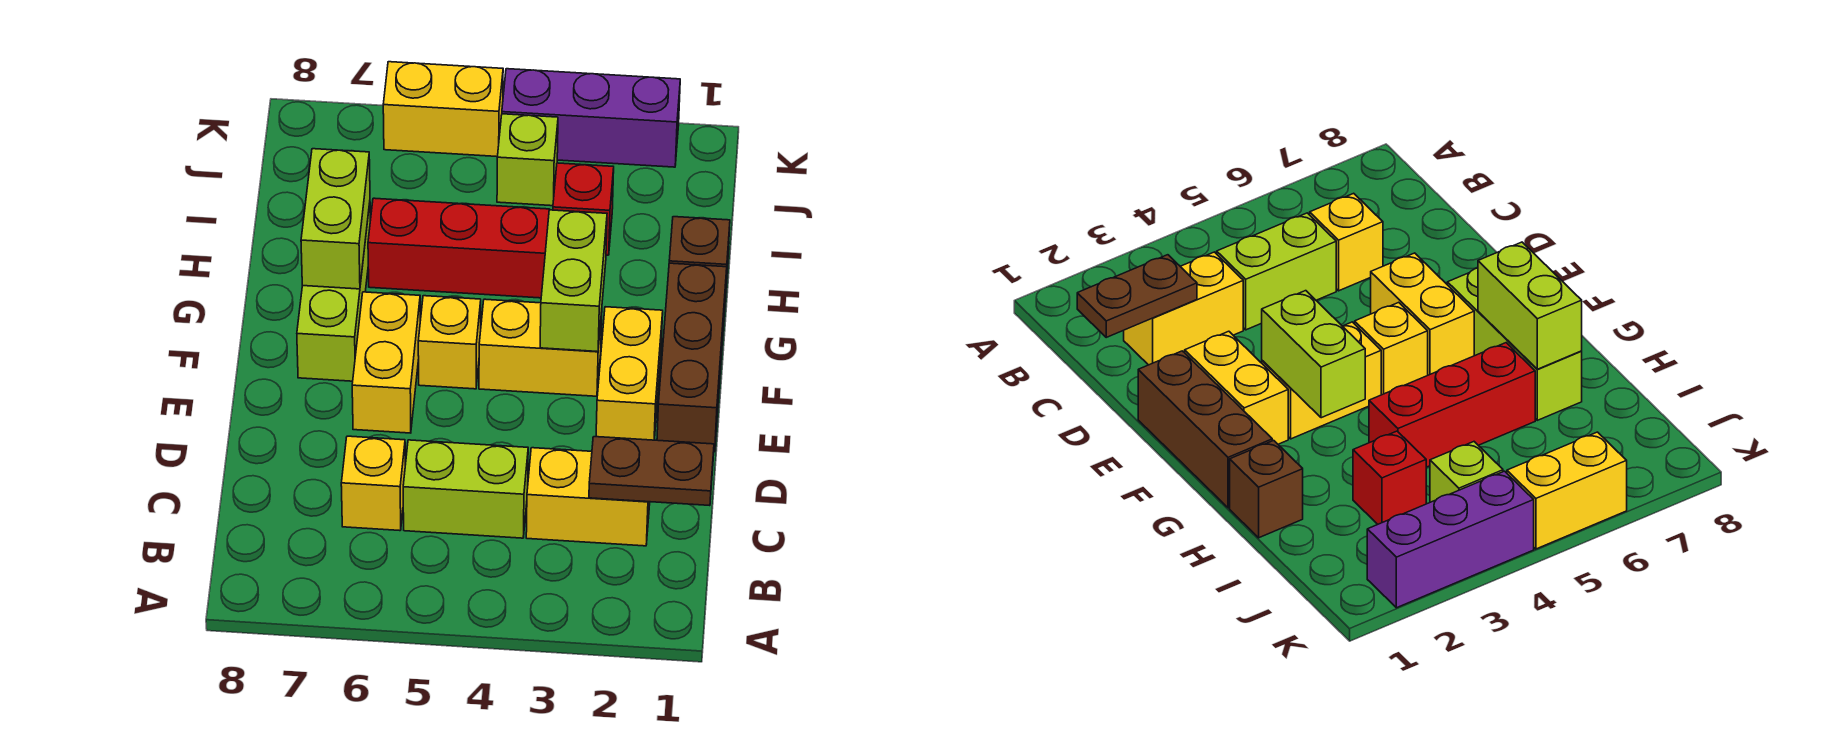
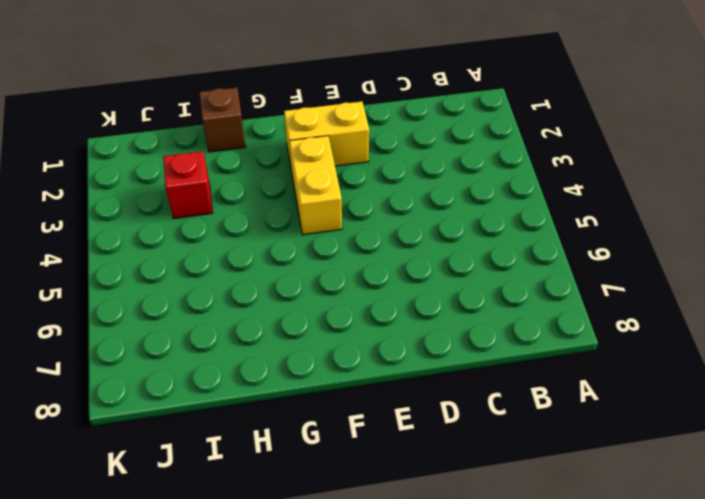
none -> yellow 1x2 brick [526,448,650,546]
none -> lime 1x2 brick [403,440,528,538]
none -> yellow 1x1 brick [341,436,405,531]

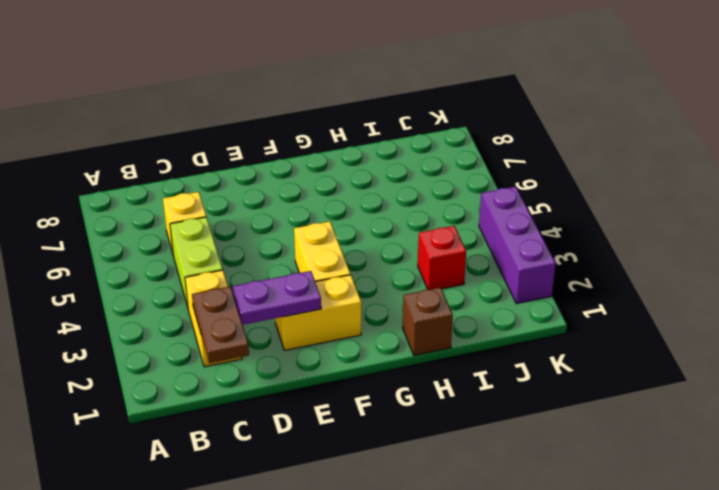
purple 1x2 plate [233,271,321,325] -> none
none -> brown 1x3 brick [657,263,727,452]
none -> yellow 1x2 brick [352,292,420,433]
none -> yellow 1x1 brick [418,296,481,389]

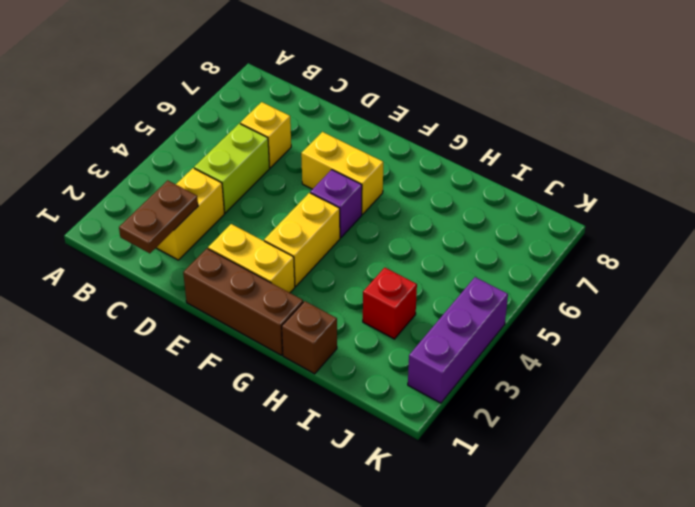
purple 1x1 brick [310,170,362,238] -> yellow 1x1 brick [418,296,481,389]
none -> lime 1x3 brick [297,203,370,381]
none -> red 1x3 brick [368,198,550,298]
none -> lime 1x1 brick [497,114,558,206]

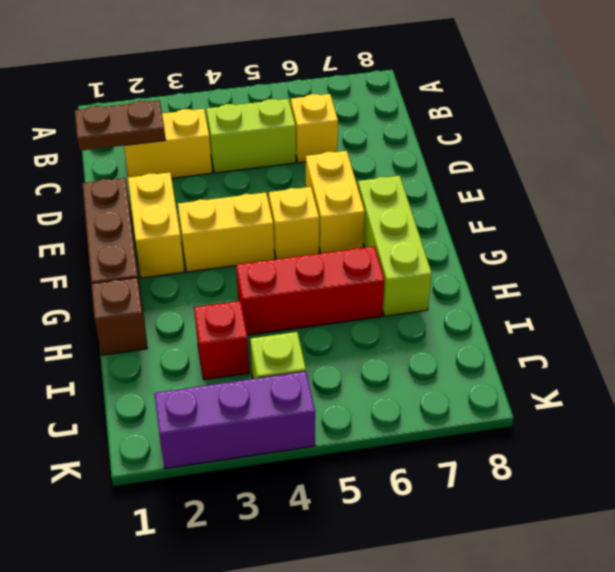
none -> yellow 1x2 brick [383,62,503,157]
none -> lime 1x2 brick [540,210,607,352]
none -> lime 1x2 brick [301,149,370,289]

